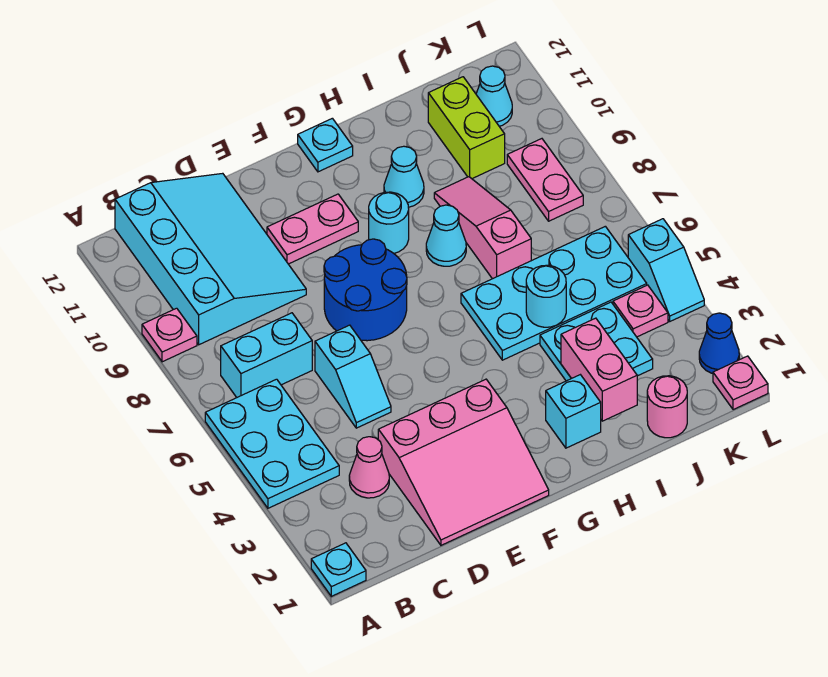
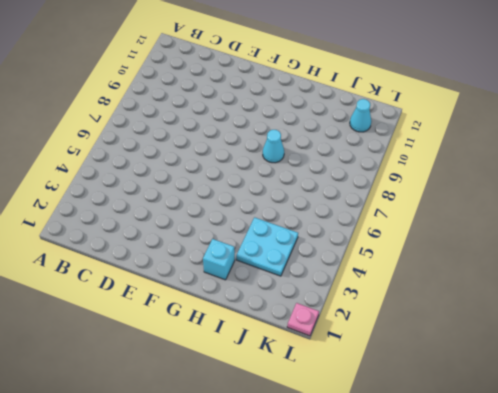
none -> cyan 1x1 plate [311,543,366,596]
none -> cyan 2x3 plate [205,379,339,508]
none -> pink 1x1 plate [142,308,197,362]

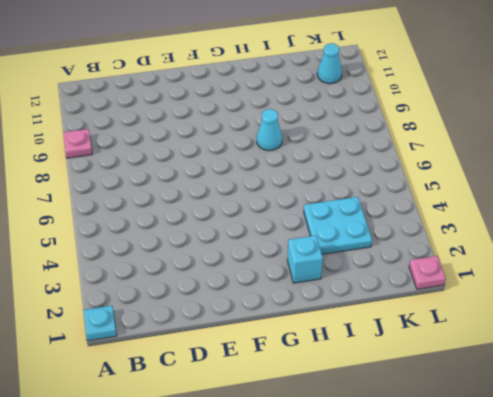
none -> cyan 2x3 plate [205,379,339,508]
none -> cyan 1x2 brick [221,313,312,397]
none -> cyan 3x4 slope [115,173,306,345]

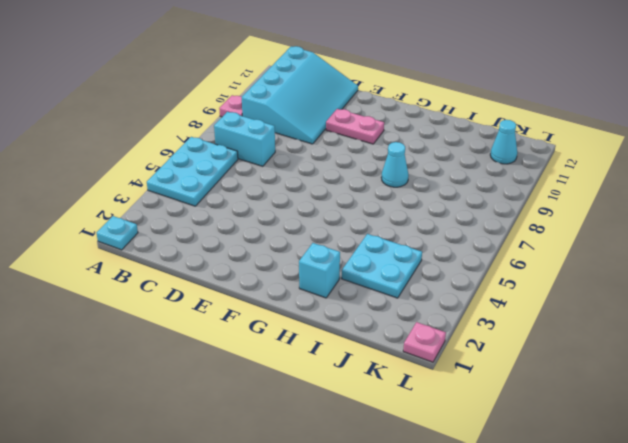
none -> pink 1x1 cone [349,437,389,498]
none -> pink 3x3 slope [378,379,549,545]
none -> cyan 1x2 slope [315,325,391,428]

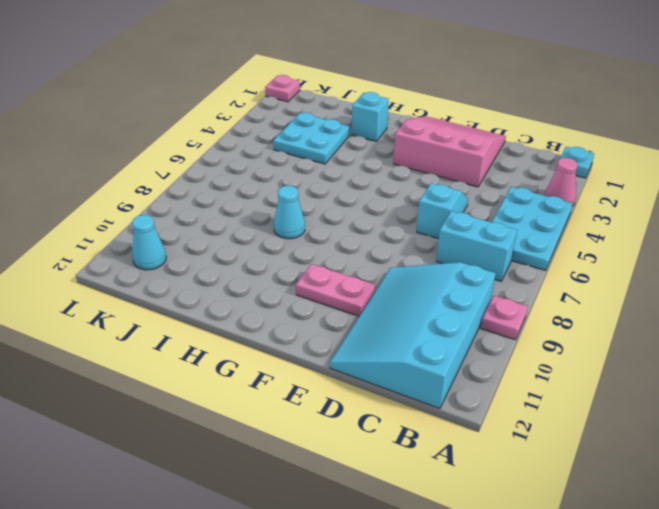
pink 1x1 cone [545,158,578,206] -> pink 1x1 cone moved to [349,437,389,498]
none -> blue 2x2 round brick [324,239,407,341]
none -> cyan 1x1 round brick [369,192,409,253]
none -> cyan 1x1 plate [298,118,353,172]

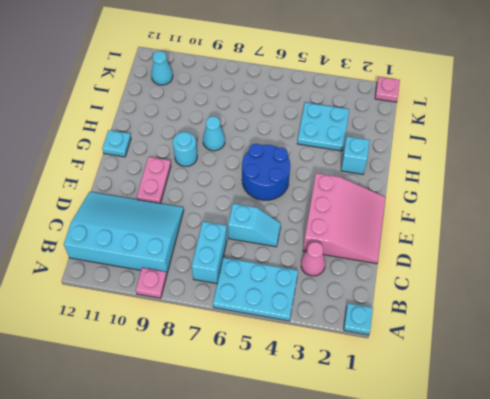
blue 2x2 round brick [242,144,290,200] -> blue 2x2 round brick moved to [324,239,407,341]
none -> cyan 2x4 plate [461,226,647,360]
none -> cyan 1x1 cone [384,146,424,207]
none -> pink 1x3 slope [434,177,531,279]

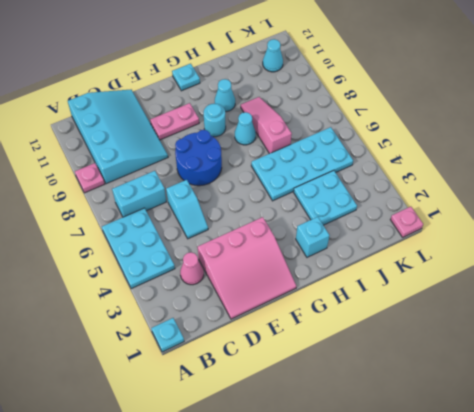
none -> pink 1x1 round brick [647,376,687,438]
none -> lime 1x2 brick [428,77,505,179]
none -> pink 1x1 plate [613,285,668,337]

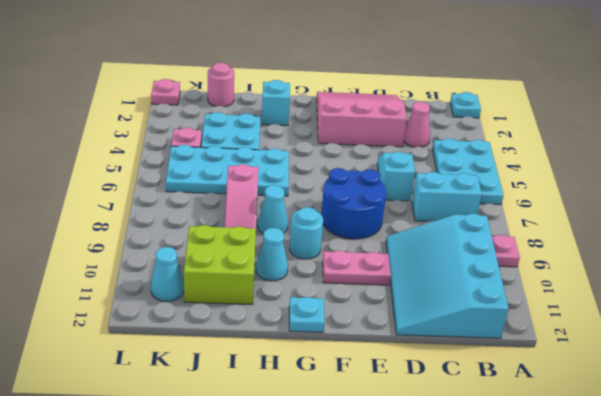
lime 2x2 brick [184,225,256,304] -> lime 1x2 brick [428,77,505,179]
none -> pink 1x2 plate [507,139,583,221]
none -> blue 1x1 cone [699,313,739,373]
none -> cyan 1x2 slope [628,219,704,321]

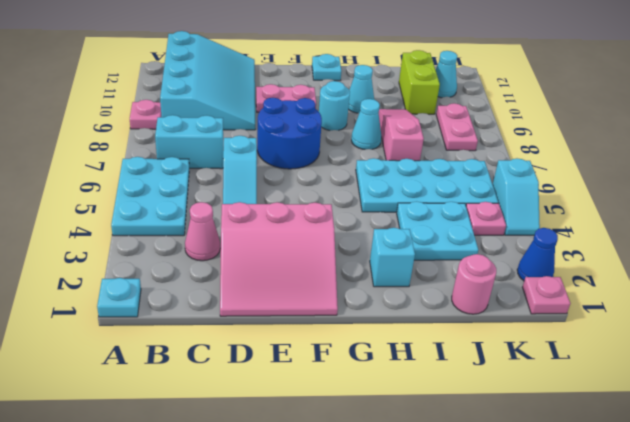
none -> pink 1x2 brick [561,318,637,421]
none -> cyan 1x1 round brick [526,265,566,327]

